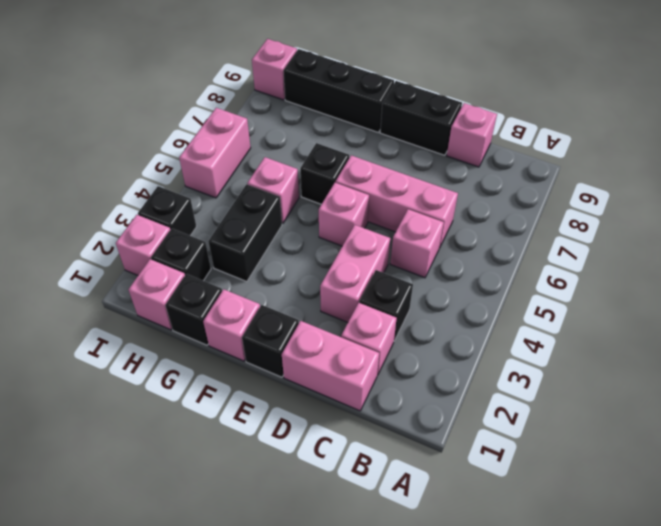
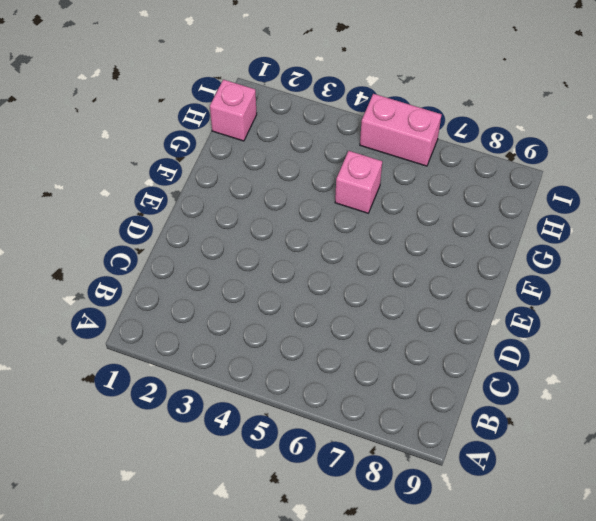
none -> pink 1x2 brick [282,321,379,411]
none -> pink 1x1 brick [341,303,397,375]
none -> black 1x1 brick [359,270,413,341]

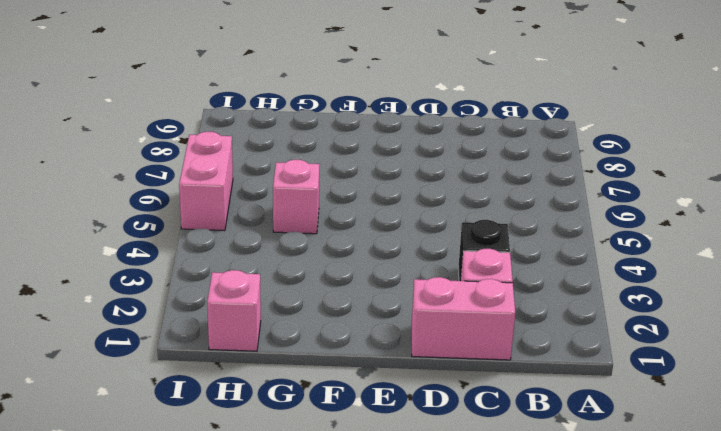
none -> pink 1x1 brick [390,209,444,278]
none -> pink 1x3 brick [336,155,458,248]
none -> pink 1x1 brick [447,103,497,167]

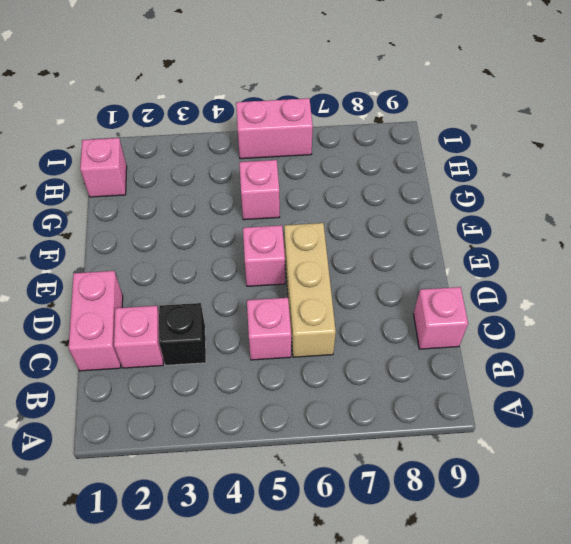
tan 1x3 brick [284,223,336,357] -> pink 1x3 brick [336,155,458,248]
none -> pink 1x2 brick [320,225,390,322]
none -> black 1x2 brick [380,81,462,155]
none -> black 1x1 brick [242,305,299,377]

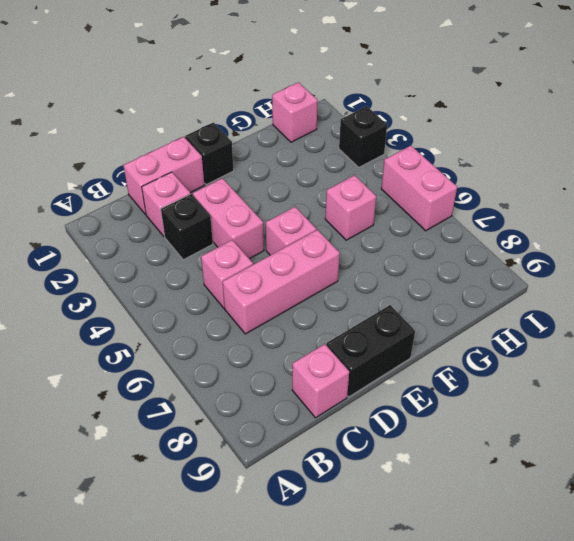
none -> pink 1x1 brick [203,289,260,361]
none -> black 1x1 brick [300,143,349,204]
none -> black 1x3 brick [283,49,394,133]

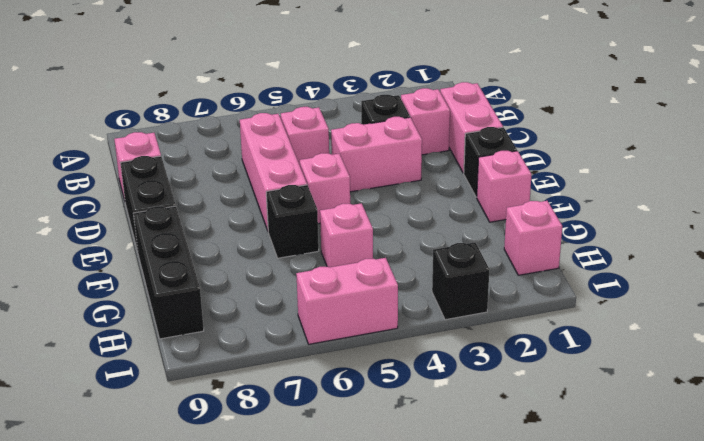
none -> black 1x1 brick [165,274,222,345]
none -> black 1x2 brick [208,184,282,282]
none -> black 1x1 brick [151,228,211,281]

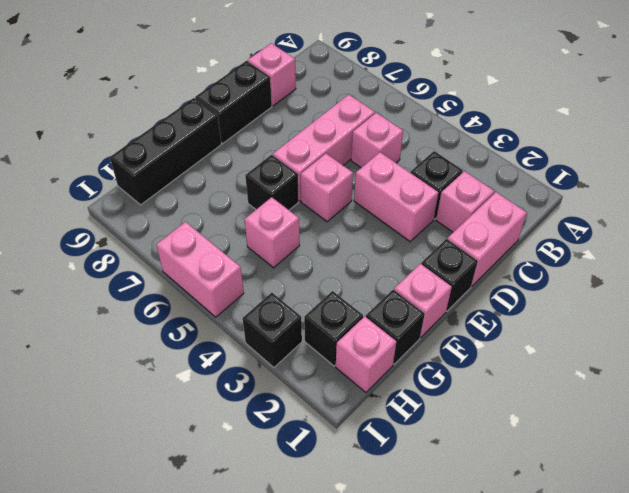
none -> black 1x2 brick [208,184,282,282]
none -> pink 1x1 brick [116,215,170,275]
none -> pink 1x1 brick [252,39,297,100]

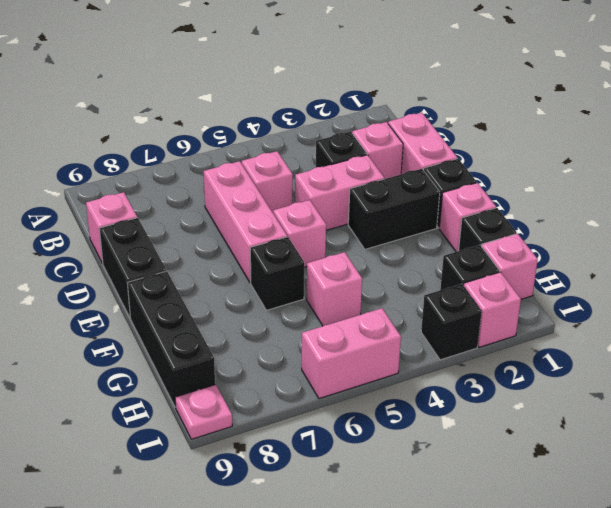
black 1x2 brick [348,169,440,249] -> black 1x2 brick moved to [208,184,282,282]
pink 1x1 plate [175,384,232,439] -> pink 1x1 brick [252,39,297,100]

